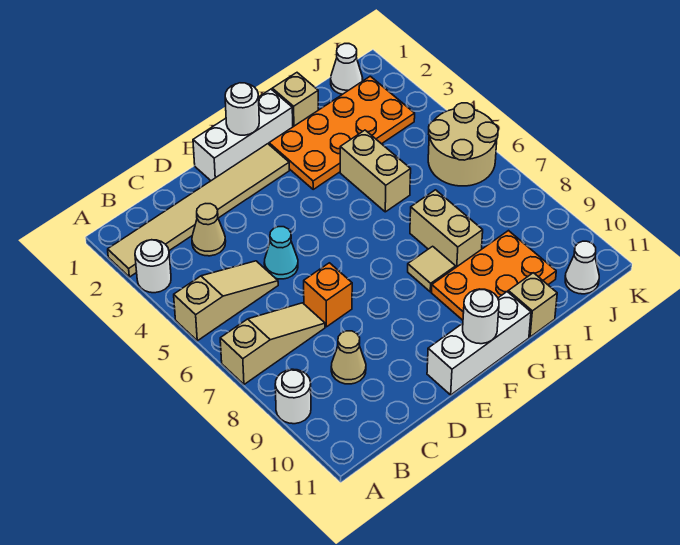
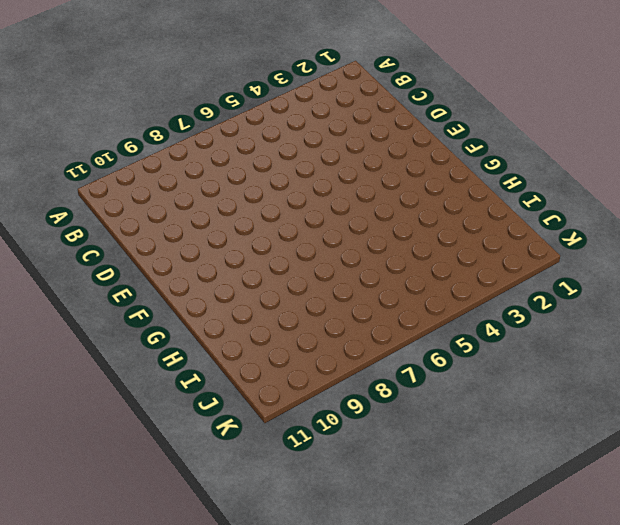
none -> tan 1x6 tile [108,144,289,277]
none -> white 1x1 round brick [135,240,171,293]
none -> tan 1x3 slope [174,261,278,341]

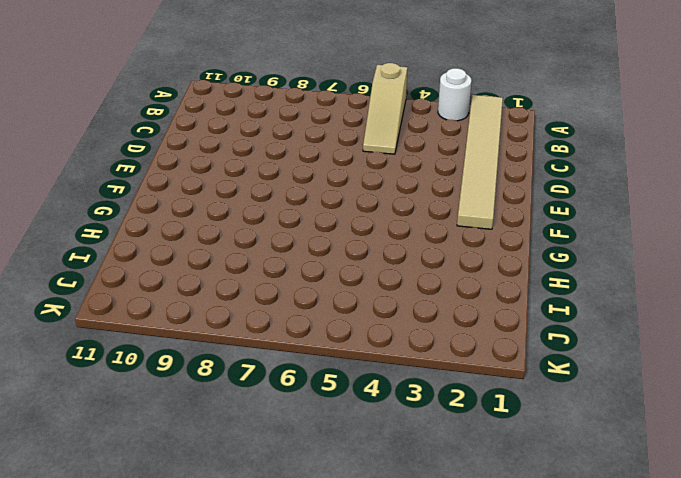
none -> tan 1x3 slope [220,303,325,384]
none -> white 1x1 round brick [275,369,311,424]
none -> tan 1x1 cone [192,204,226,256]

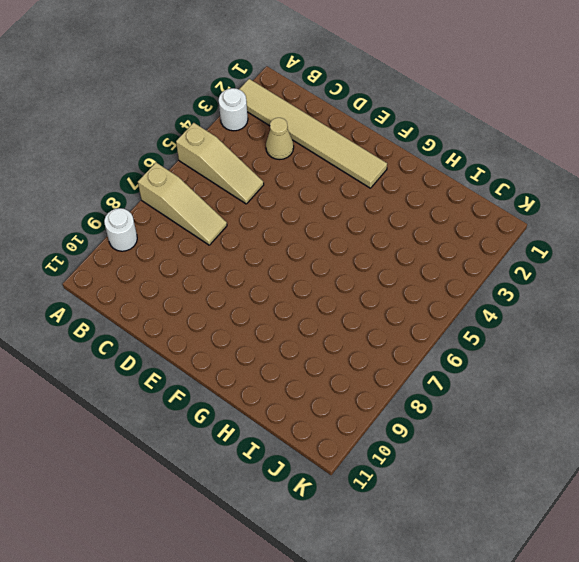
none -> tan 1x1 cone [331,331,366,384]
none -> cyan 1x1 cone [264,227,298,279]
none -> orange 1x1 brick [304,263,352,327]

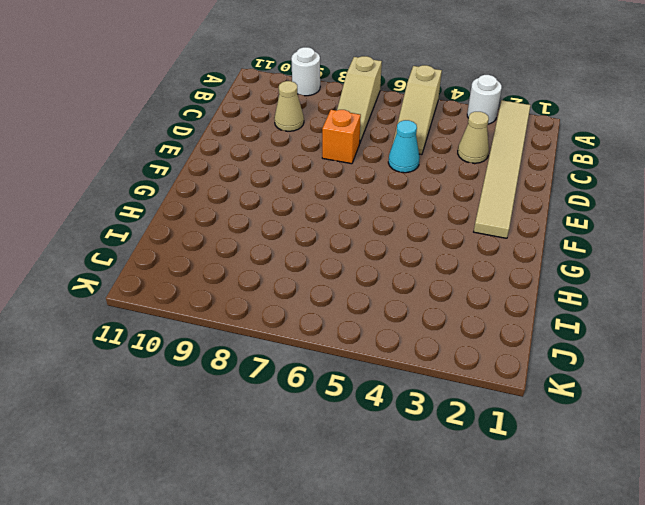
none -> white 1x3 brick [193,89,293,181]
none -> white 1x3 brick [427,292,531,395]
none -> orange 2x4 plate [269,76,415,189]

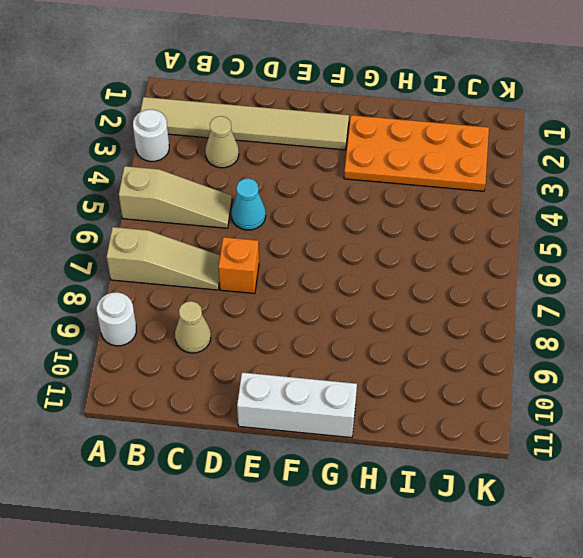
none -> white 1x3 brick [193,89,293,181]
none -> tan 1x1 tile [408,246,456,292]
none -> orange 2x3 plate [432,231,556,320]

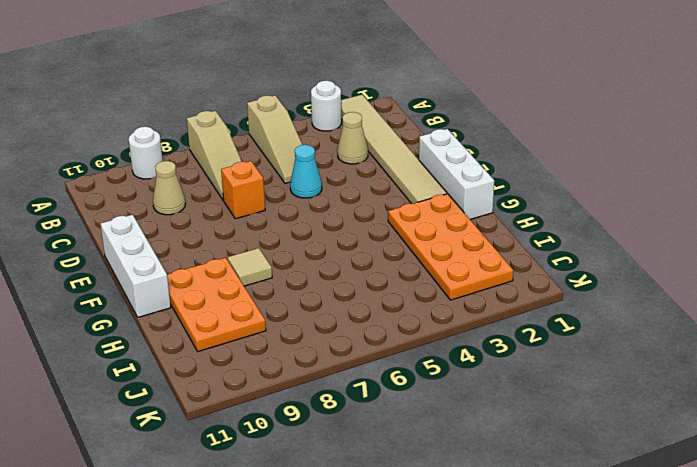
none -> tan 1x1 brick [272,73,319,127]
none -> tan 1x2 brick [340,130,411,212]
none -> tan 1x2 brick [410,190,483,267]

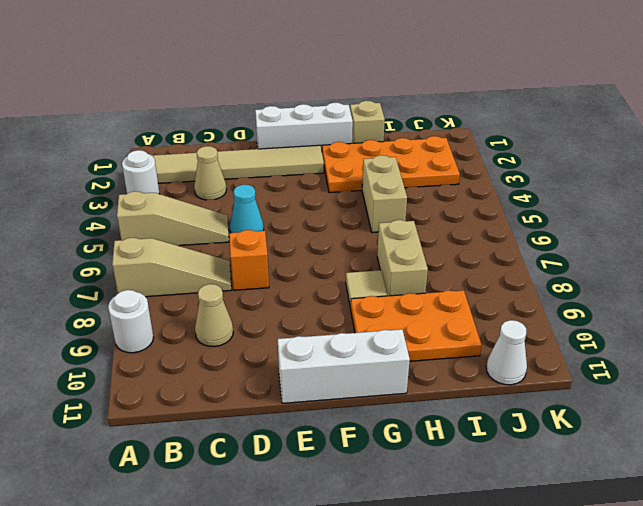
none -> tan 1x1 brick [508,273,557,337]
none -> white 1x1 cone [331,44,363,94]
none -> tan 2x2 round brick [428,103,498,186]

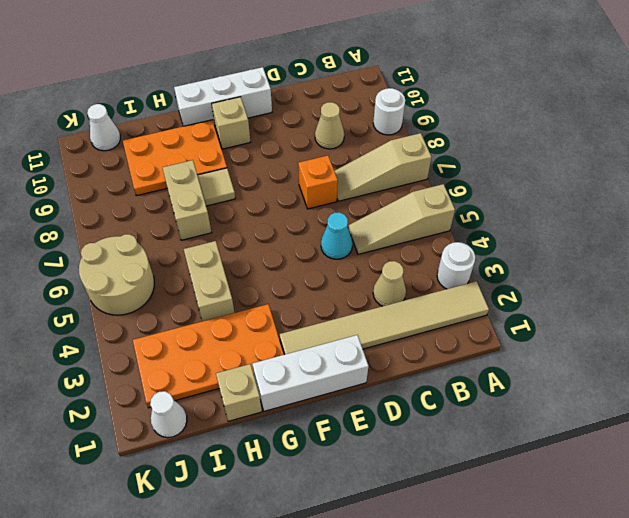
tan 1x1 brick [212,97,250,149] -> tan 1x1 brick moved to [508,273,557,337]
none -> white 1x1 round brick [225,83,259,135]
none -> white 1x1 round brick [463,289,499,344]

